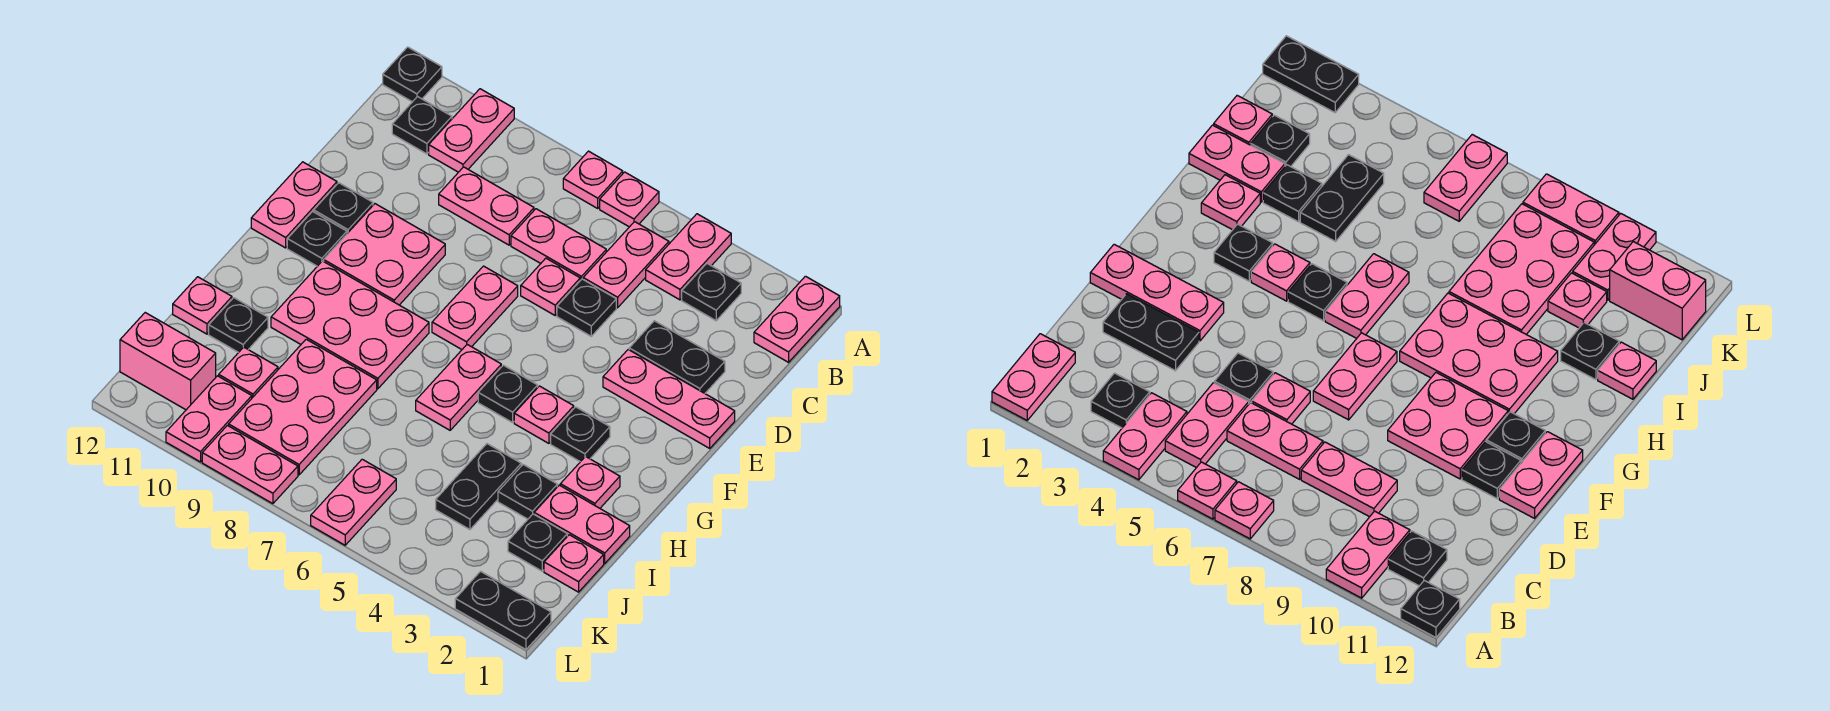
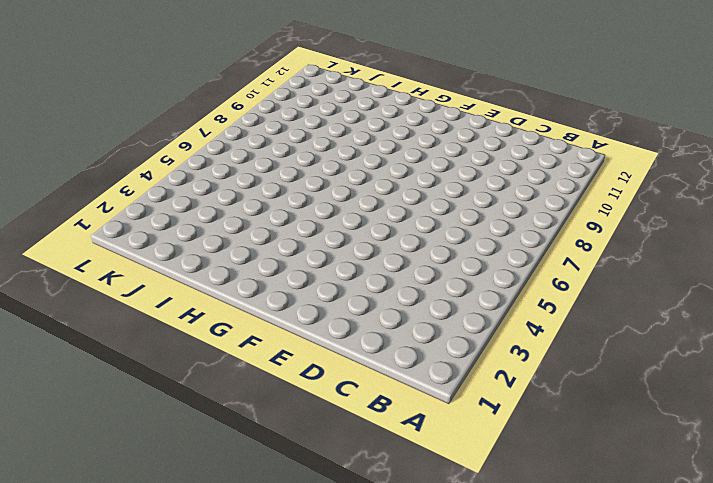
none -> pink 1x2 plate [754,276,840,362]
none -> pink 1x2 plate [646,214,731,300]
none -> pink 1x1 plate [600,172,659,227]
none -> pink 1x1 plate [563,151,623,208]

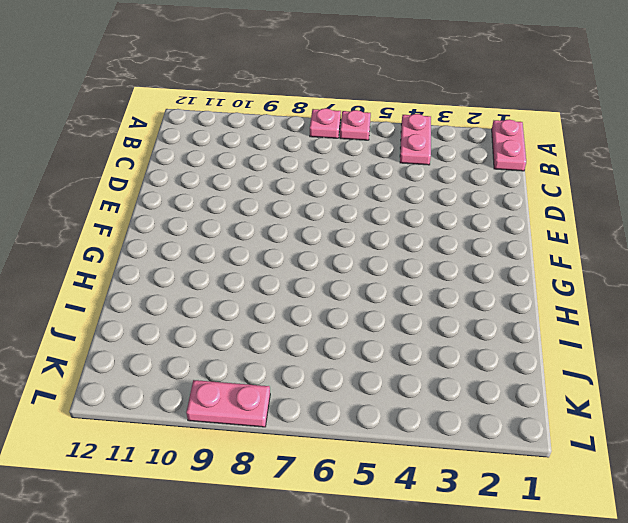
none -> pink 1x2 plate [429,89,514,172]
none -> black 1x1 plate [383,47,442,102]
none -> black 1x1 plate [682,264,741,321]
none -> pink 1x2 plate [583,222,669,308]

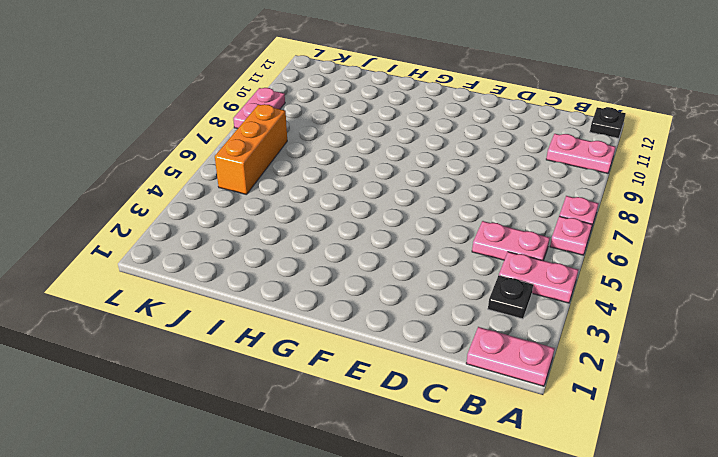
orange 1x3 brick [215,104,287,195] -> pink 1x2 plate [311,459,396,545]
none -> black 1x1 plate [392,97,452,154]
none -> pink 1x2 plate [511,209,606,281]
none -> pink 1x2 plate [439,167,534,245]
none -> black 1x2 plate [629,321,725,393]

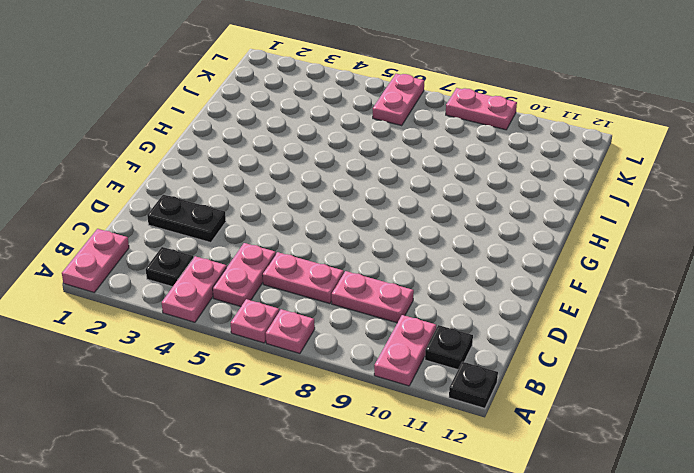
none -> black 1x1 plate [557,279,616,336]
none -> pink 1x1 plate [521,258,580,315]
none -> pink 1x3 plate [603,350,735,448]
none -> pink 1x2 plate [432,266,518,349]

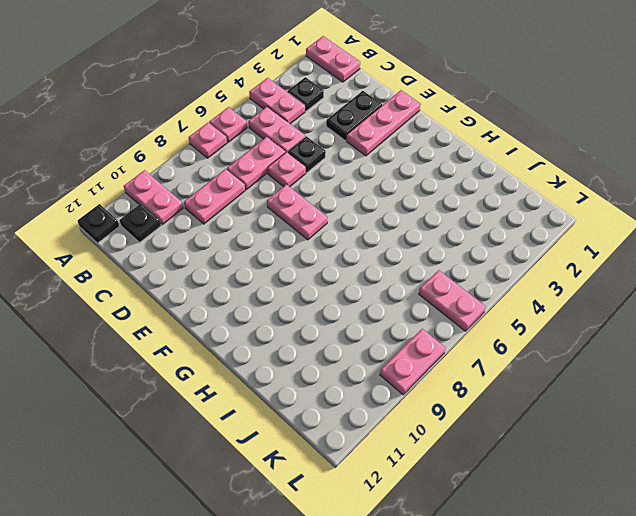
none -> pink 2x2 plate [324,204,445,305]
none -> black 1x1 plate [314,183,373,233]
none -> pink 1x2 plate [251,162,337,248]
none -> black 1x1 plate [287,212,347,266]

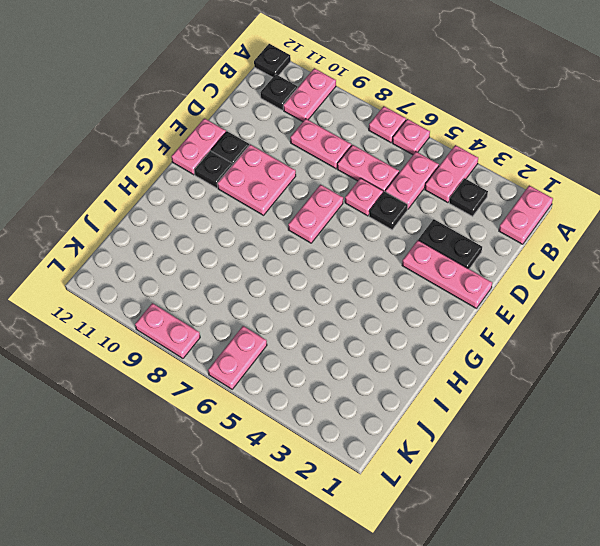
none -> black 1x1 plate [551,407,610,462]
none -> pink 1x1 plate [514,386,574,443]
none -> black 1x1 plate [478,365,538,423]
none -> pink 1x2 plate [416,345,501,430]

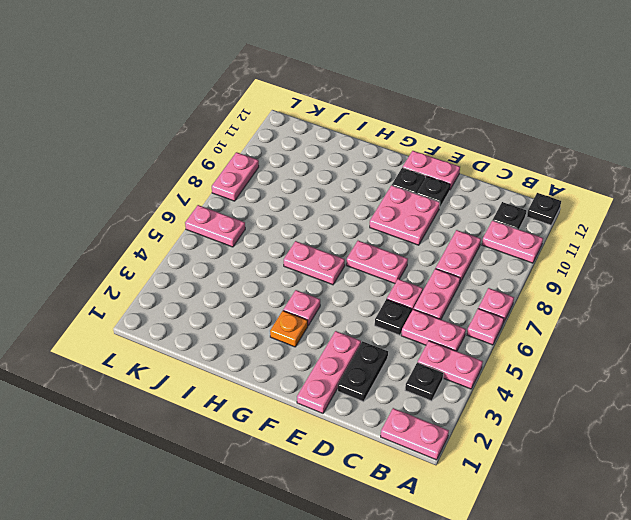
orange 1x1 plate [270,311,308,347] -> black 1x1 plate [551,407,610,462]
none -> black 1x1 plate [478,365,538,423]
none -> pink 2x3 plate [271,261,429,389]
none -> pink 1x1 plate [560,457,620,508]
none -> pink 1x2 plate [534,485,630,563]

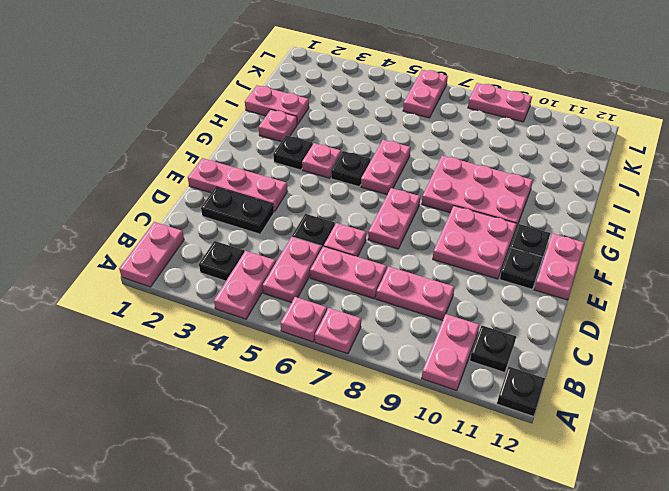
none -> black 1x1 plate [498,464,557,519]
none -> black 1x2 plate [436,444,521,529]
none -> pink 2x3 plate [229,339,377,475]
none -> black 1x1 plate [209,298,268,352]

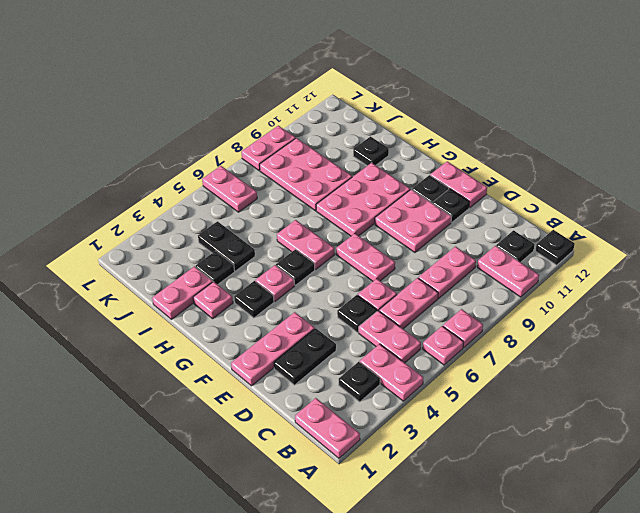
none -> pink 1x1 plate [173,277,232,334]
none -> pink 1x1 plate [544,535,604,592]
none -> black 1x1 plate [508,514,567,571]
none -> pink 1x1 plate [219,347,278,398]

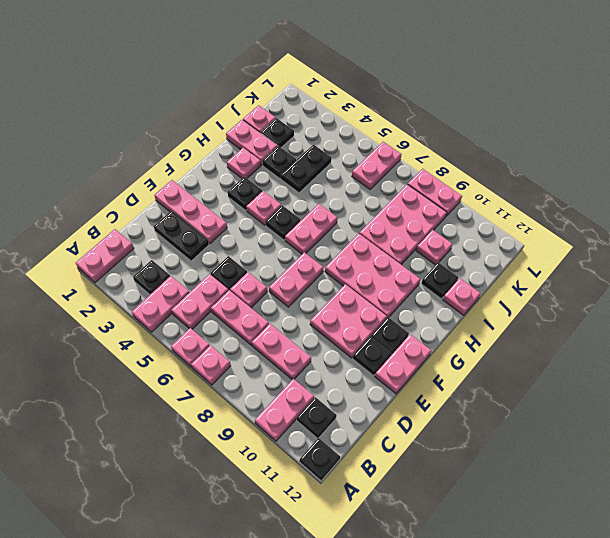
none -> pink 1x2 plate [166,376,252,462]
none -> pink 1x2 brick [120,313,216,410]
none -> black 1x2 plate [455,571,551,649]

